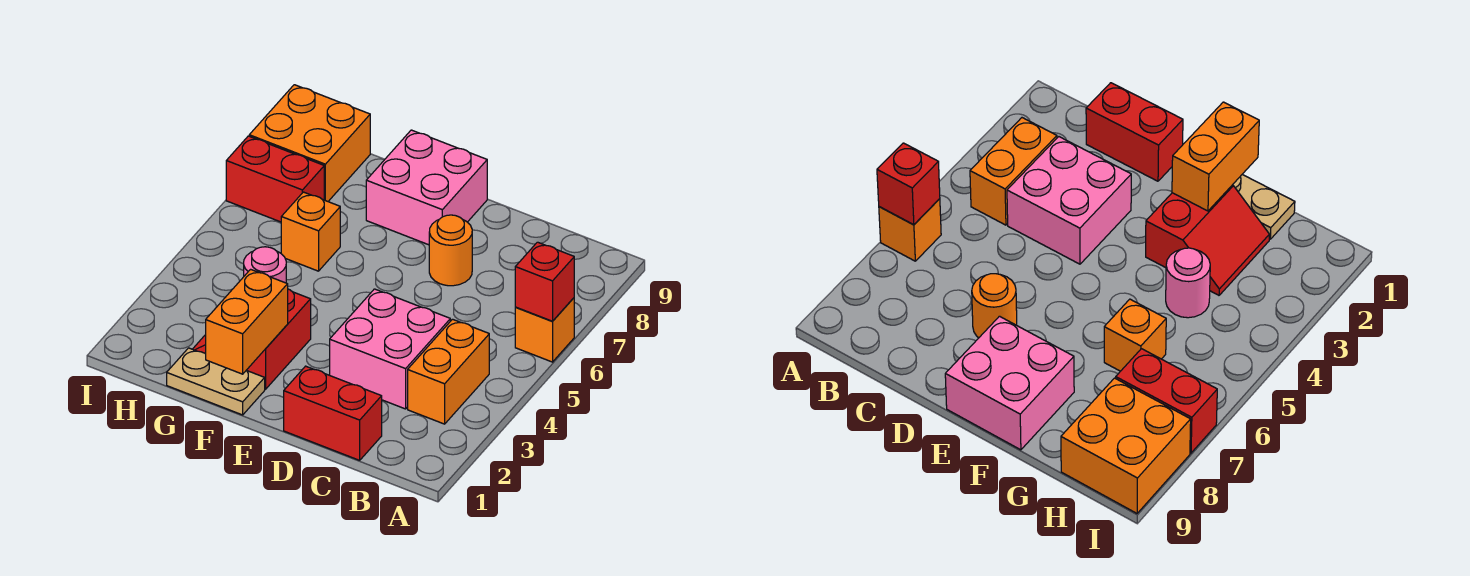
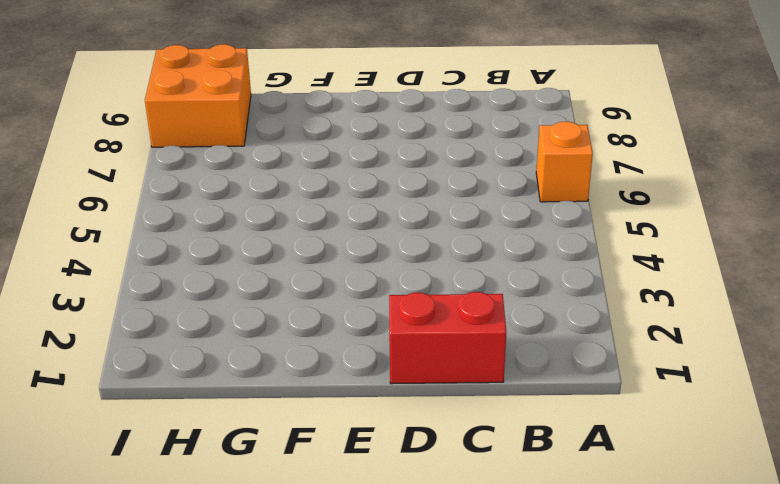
none -> orange 1x2 brick [408,319,489,424]
none -> pink 2x2 brick [330,289,450,409]
none -> orange 1x1 round brick [429,215,472,286]

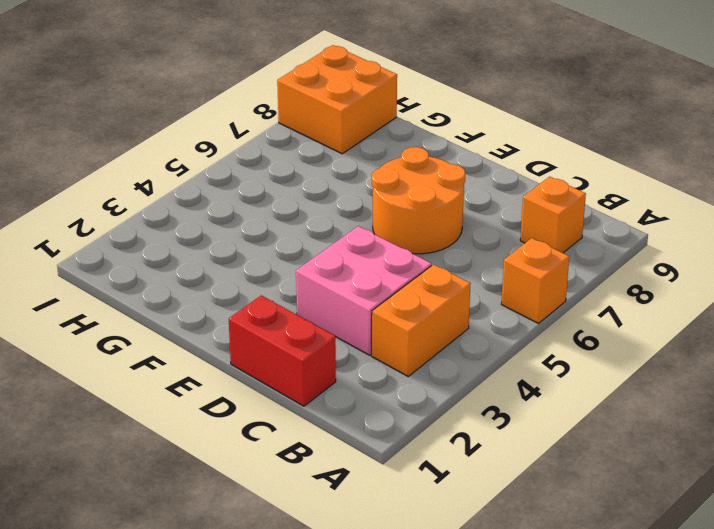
orange 1x1 brick [520,177,586,253] -> orange 1x1 brick moved to [281,192,340,271]
orange 2x2 round brick [372,147,465,254] -> orange 1x1 round brick [429,215,472,286]
none -> pink 2x2 brick [366,130,487,245]
none -> tan 1x2 plate [167,348,265,415]
none -> red 2x2 slope [193,289,311,389]

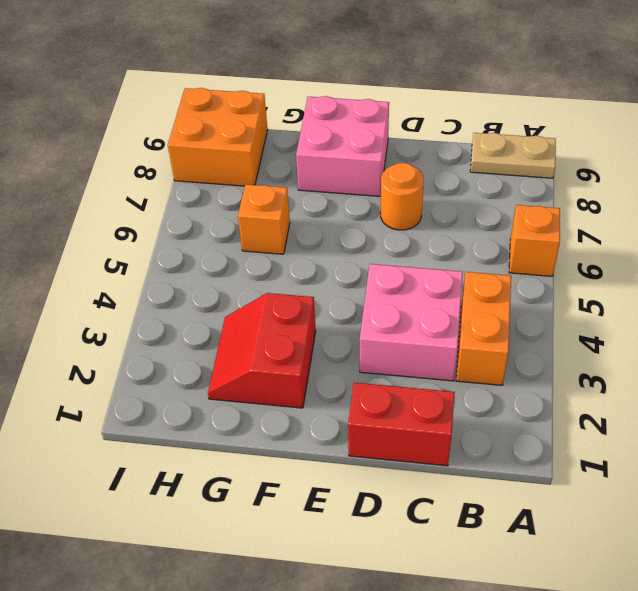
tan 1x2 plate [470,133,556,178] -> tan 1x2 plate moved to [167,348,265,415]
none -> pink 1x1 round brick [244,247,286,283]
none -> red 1x2 brick [226,136,324,222]
none -> red 1x1 brick [515,242,574,321]

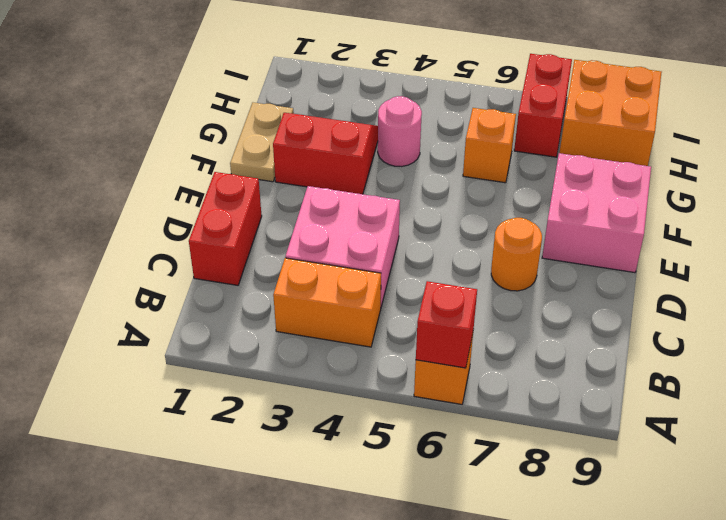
none -> orange 1x2 brick [206,269,288,374]

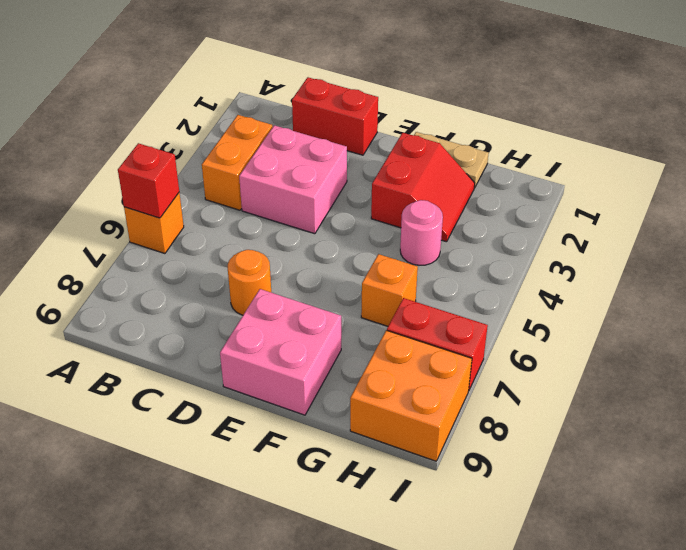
none -> orange 1x2 brick [206,269,288,374]

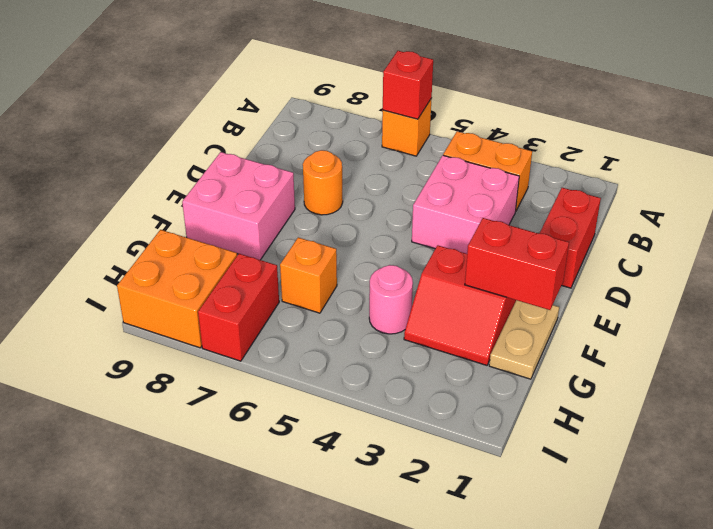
red 1x2 brick [465,218,569,310] -> orange 1x2 brick [206,269,288,374]

